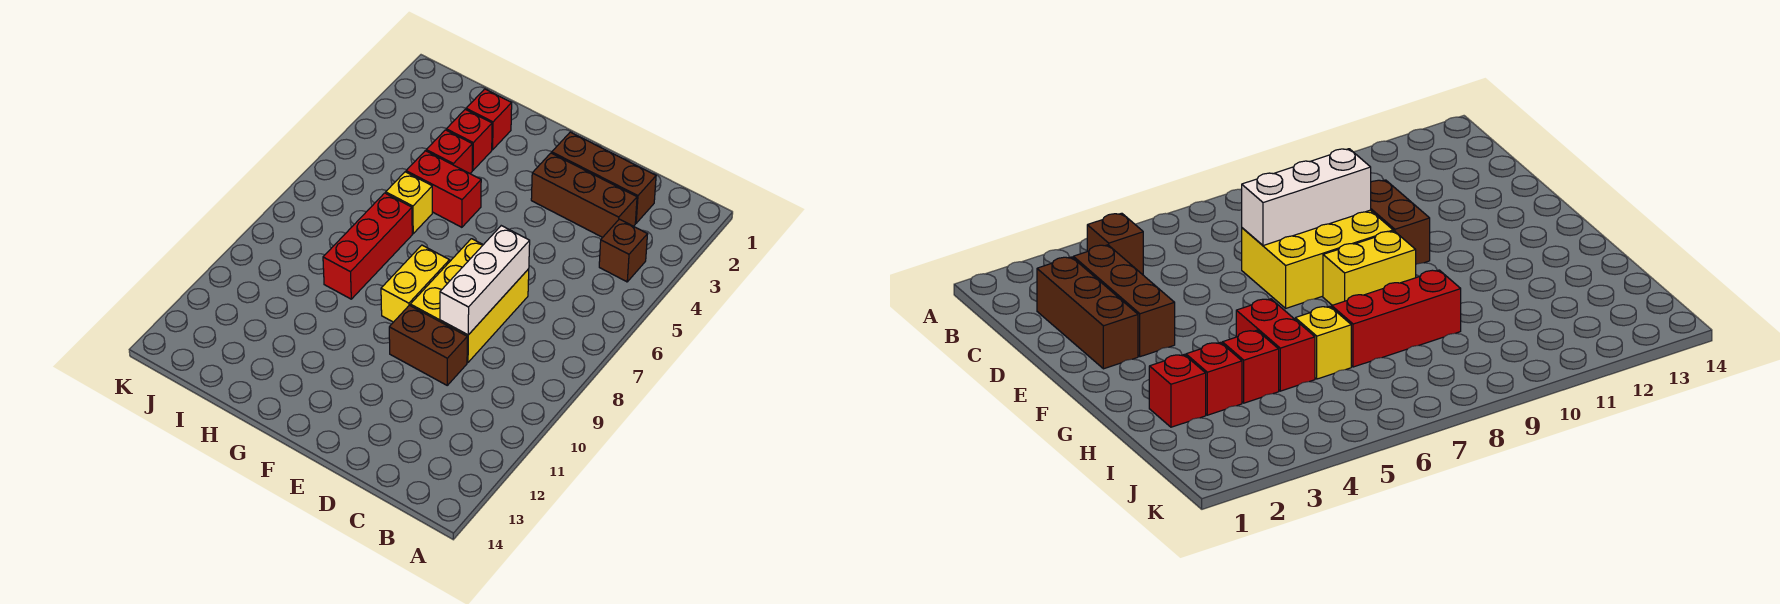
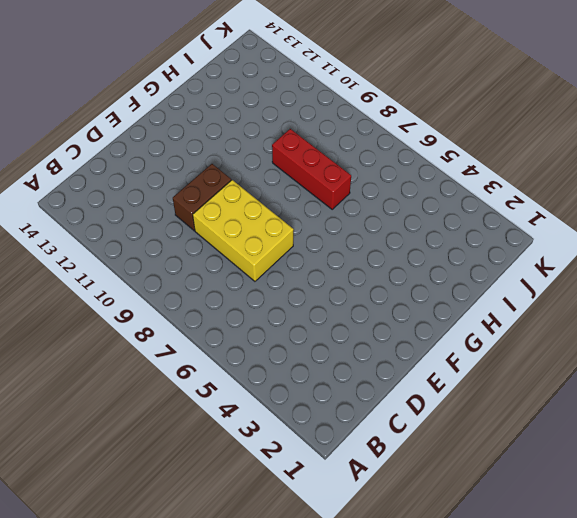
none -> brown 1x1 brick [599,219,648,282]
none -> brown 1x3 brick [552,132,656,223]
none -> brown 1x3 brick [531,153,637,237]

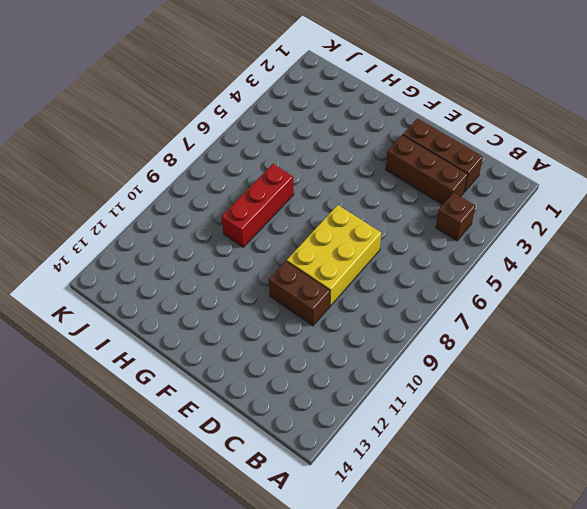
none -> yellow 1x2 brick [381,245,450,322]
none -> red 1x2 brick [406,151,481,227]
none -> red 1x1 brick [466,89,512,150]

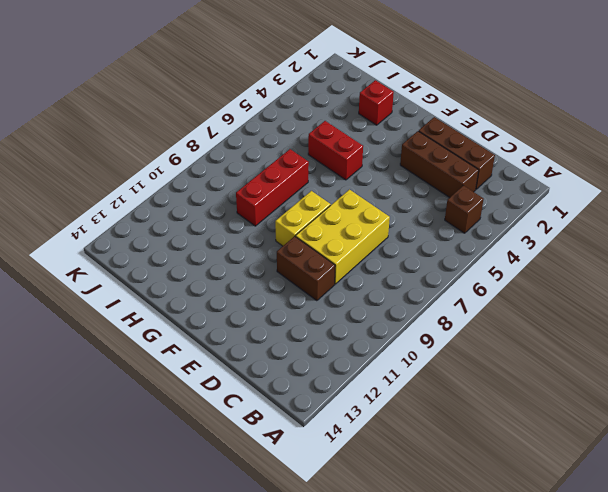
none -> red 1x1 brick [446,109,492,170]
none -> red 1x1 brick [426,130,472,173]
none -> yellow 1x1 brick [386,172,432,234]

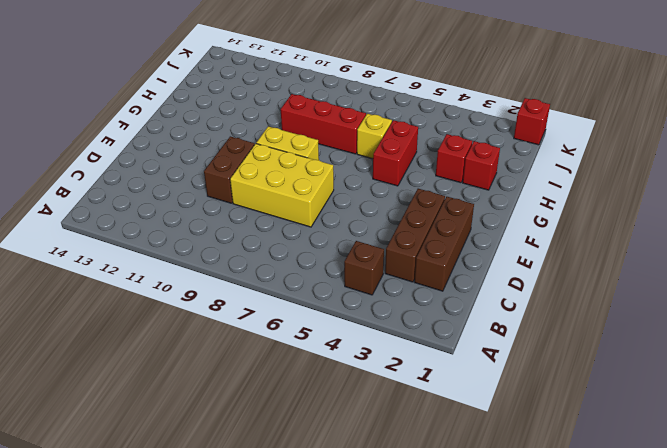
red 1x1 brick [514,98,550,145] -> red 1x1 brick moved to [426,130,472,173]
none -> white 1x3 brick [440,226,530,335]

